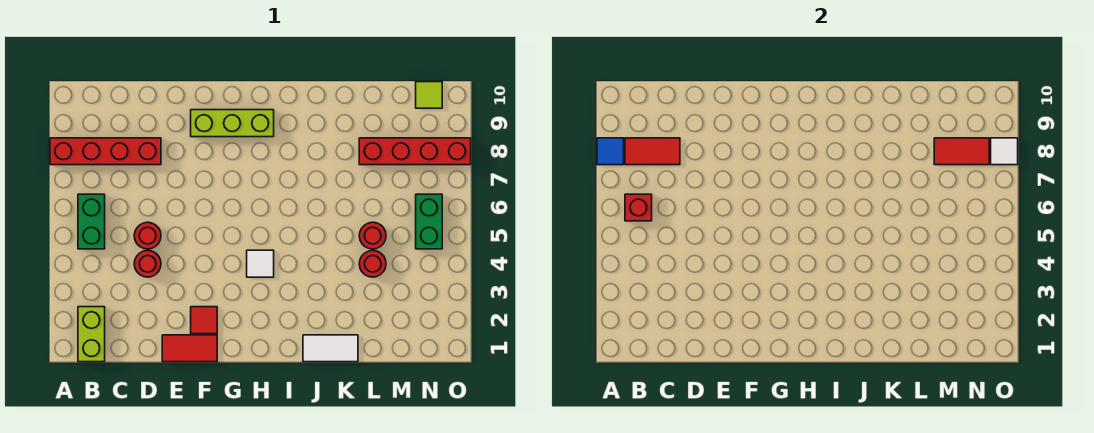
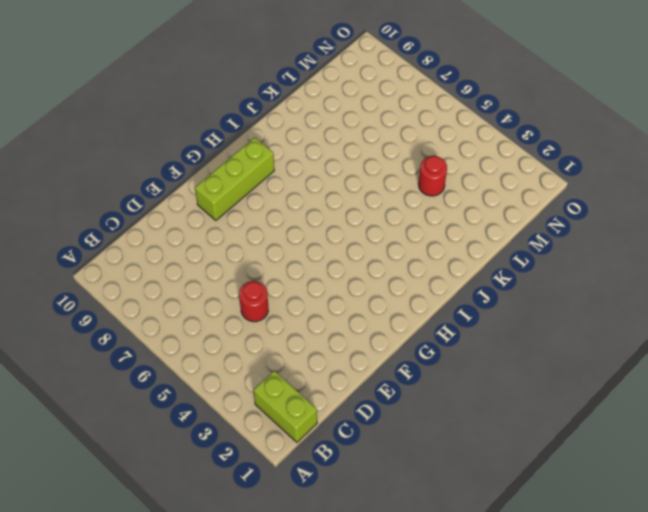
none -> red 1x4 brick [50,138,161,165]
none -> green 1x2 brick [78,194,105,249]
none -> red 1x1 round brick [134,250,161,277]

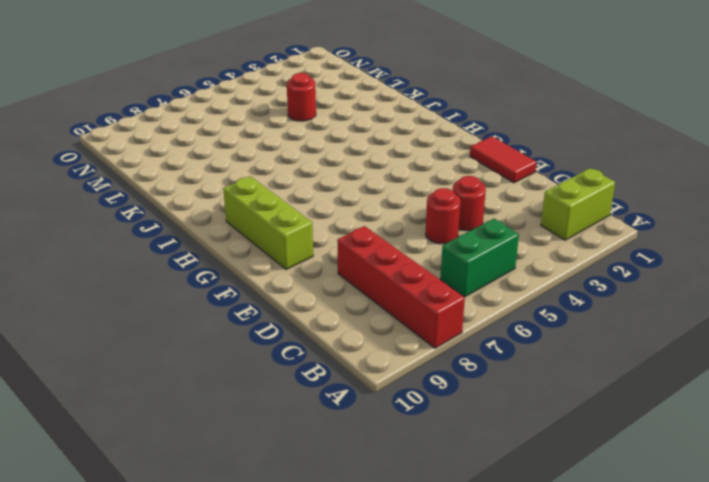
none -> red 1x1 tile [191,307,217,334]
none -> white 1x1 tile [247,250,274,277]
none -> white 1x2 tile [303,335,358,362]

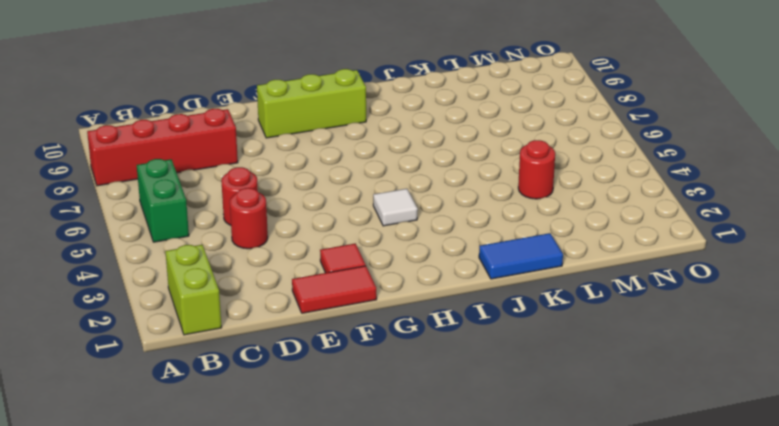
blue 1x2 tile [479,233,563,279] -> white 1x2 tile [303,335,358,362]
none -> red 1x1 round brick [359,222,386,249]
none -> red 1x4 brick [359,138,471,165]
none -> green 1x2 brick [416,194,442,249]

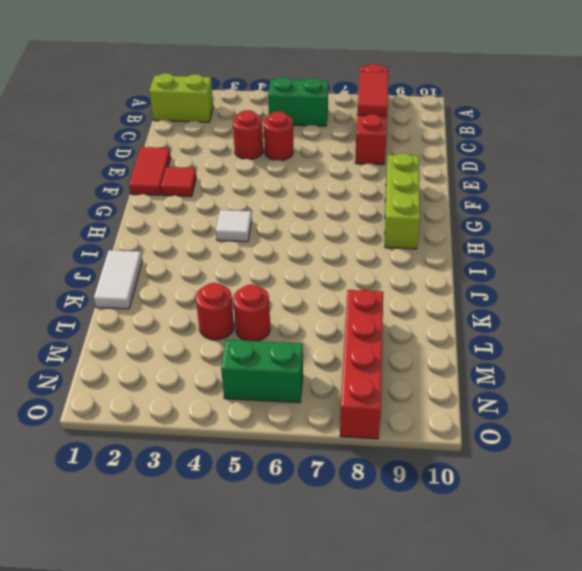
none -> lime 1x1 tile [416,82,442,108]
none -> blue 1x1 tile [597,138,624,165]
none -> red 1x1 brick [625,194,652,221]

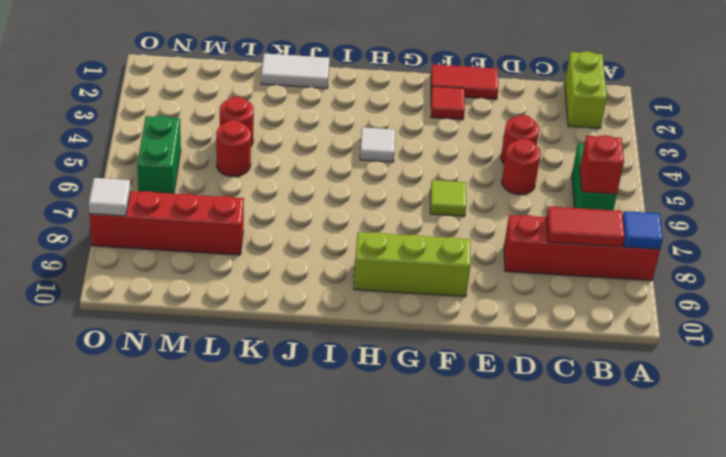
lime 1x1 tile [430,180,466,216] -> lime 1x1 tile moved to [416,82,442,108]
none -> red 1x2 tile [934,138,989,165]

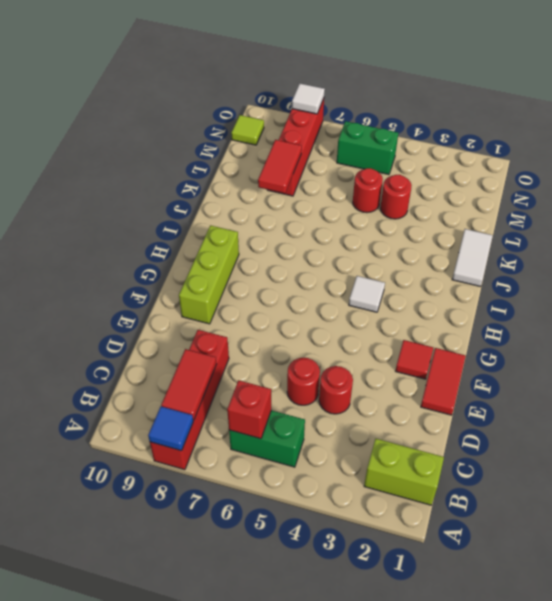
red 1x2 tile [258,140,302,193] -> red 1x2 tile moved to [934,138,989,165]

